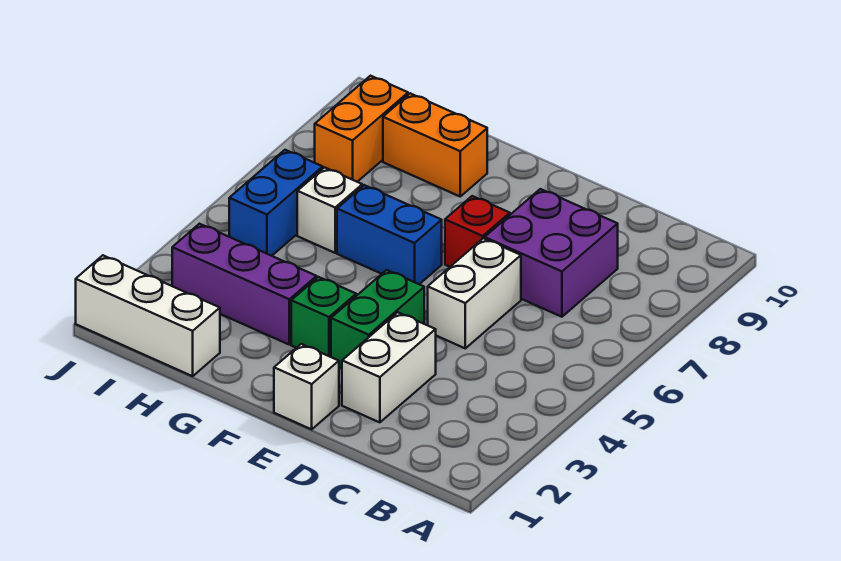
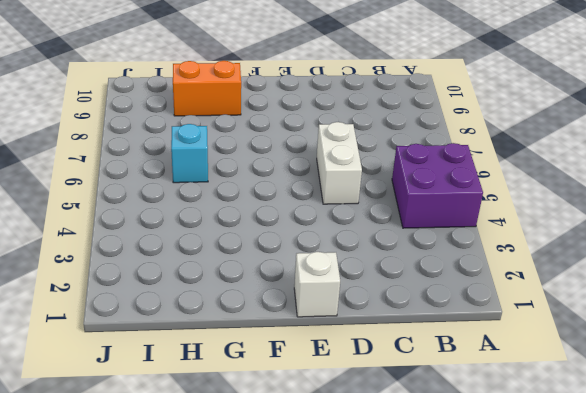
purple 2x2 brick [392,143,483,228] -> purple 2x2 brick moved to [485,189,618,317]
cyan 1x1 brick [171,124,208,183] -> white 1x1 brick [297,167,362,253]
none -> white 1x2 brick [342,312,436,422]
none -> green 1x2 brick [331,270,424,368]
none -> red 1x1 brick [445,196,510,267]

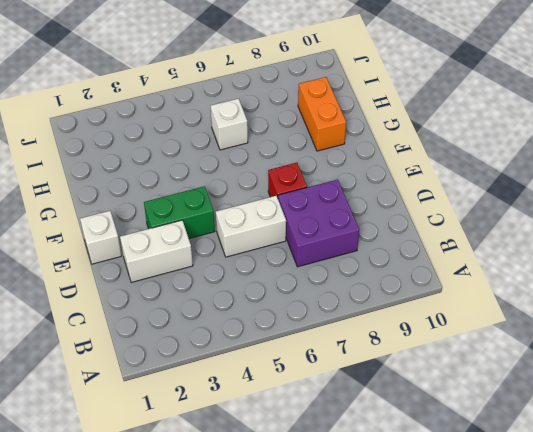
none -> green 1x1 brick [291,277,356,357]
none -> blue 1x2 brick [337,185,442,284]
none -> purple 1x3 brick [172,224,317,344]

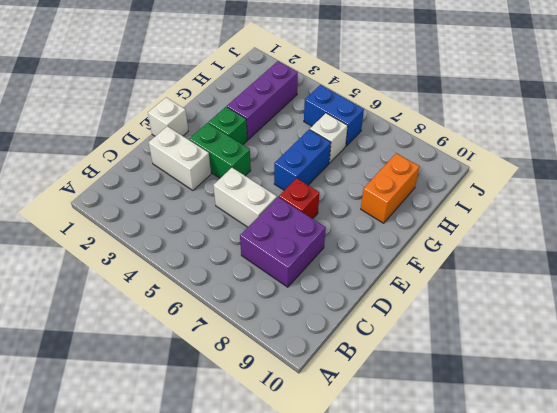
none -> white 1x3 brick [76,255,220,376]
none -> orange 1x2 brick [315,76,408,182]

